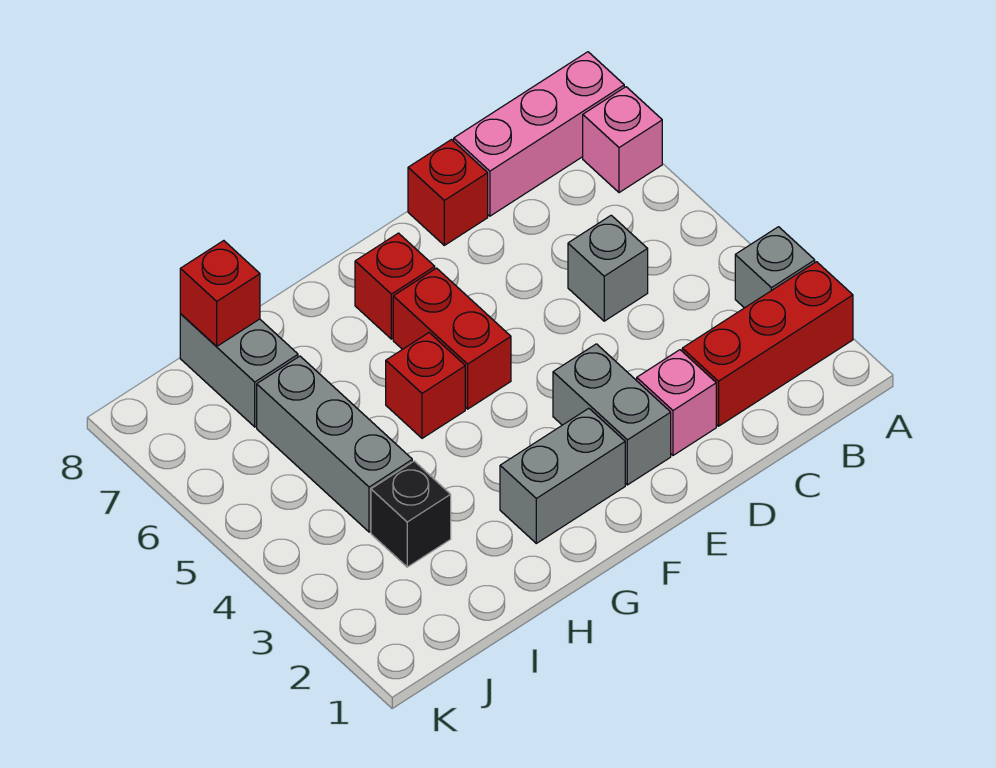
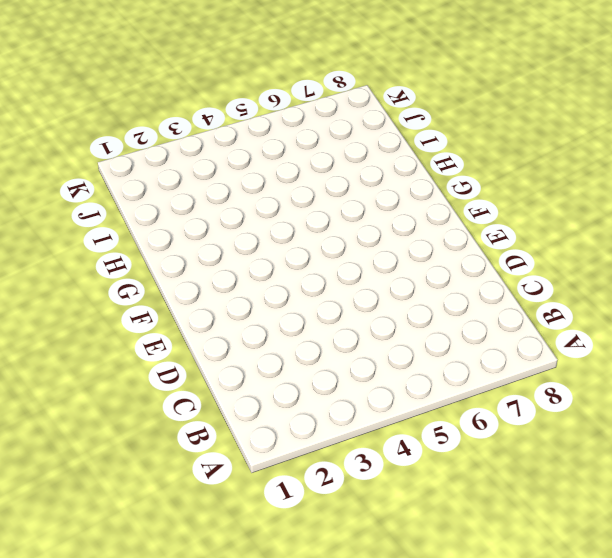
none -> red 1x3 brick [682,262,853,426]
none -> grey 1x1 brick [735,227,815,308]
none -> pink 1x1 brick [583,87,662,193]

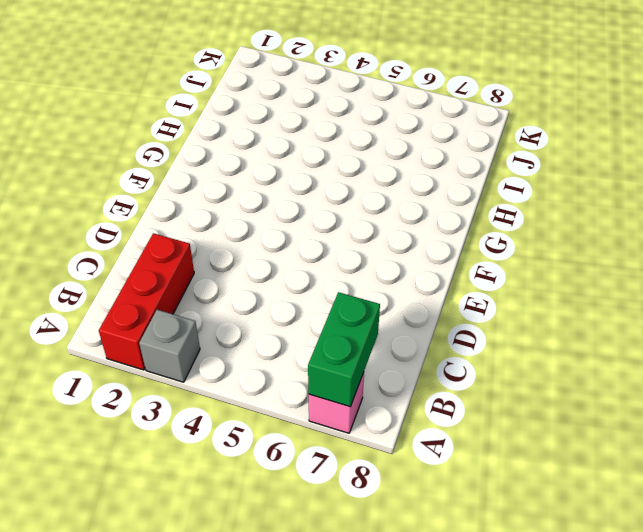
green 1x2 brick [308,292,380,407] -> none
none -> pink 1x3 brick [454,52,624,216]
none -> grey 1x1 brick [568,215,648,321]
none -> pink 1x1 brick [637,350,716,455]

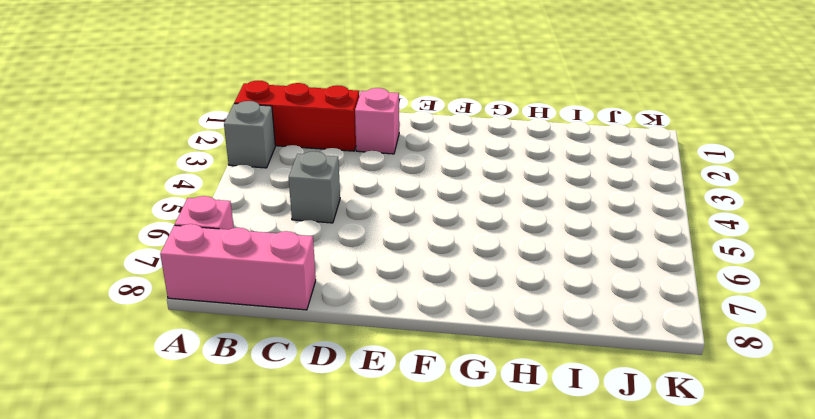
none -> red 1x1 brick [408,140,488,245]
none -> grey 1x2 brick [553,344,671,485]
none -> grey 1x2 brick [500,408,625,543]

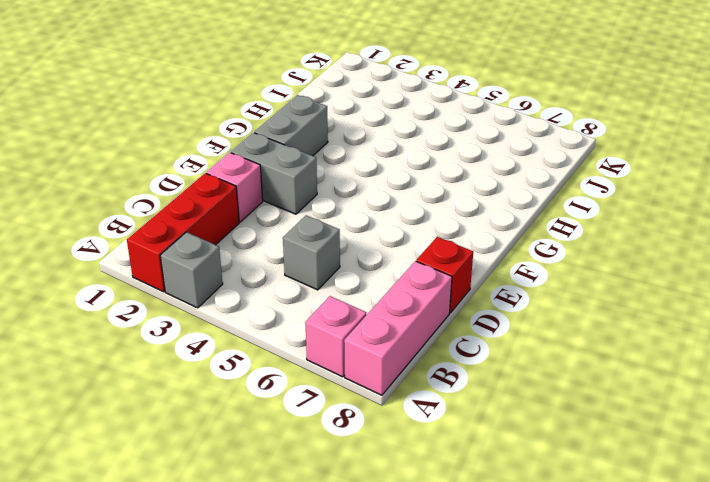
none -> red 1x2 brick [393,268,511,409]
none -> red 1x1 brick [355,233,435,339]
none -> red 1x1 brick [386,333,465,438]

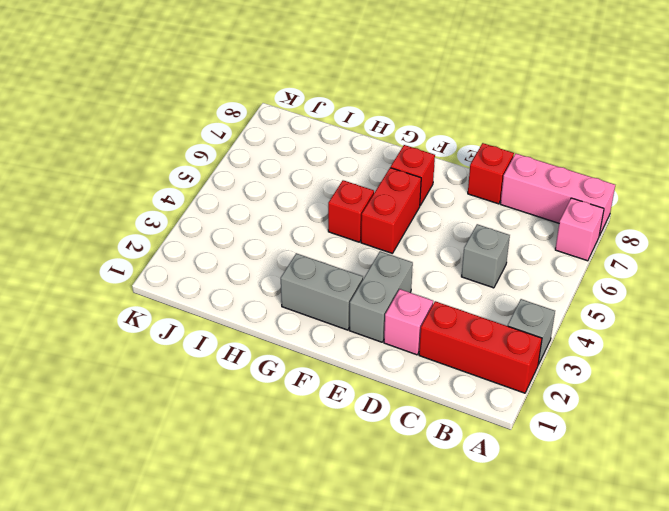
none -> black 1x1 brick [371,461,451,567]
none -> grey 1x3 brick [257,356,412,532]
none -> grey 1x2 brick [180,314,298,427]

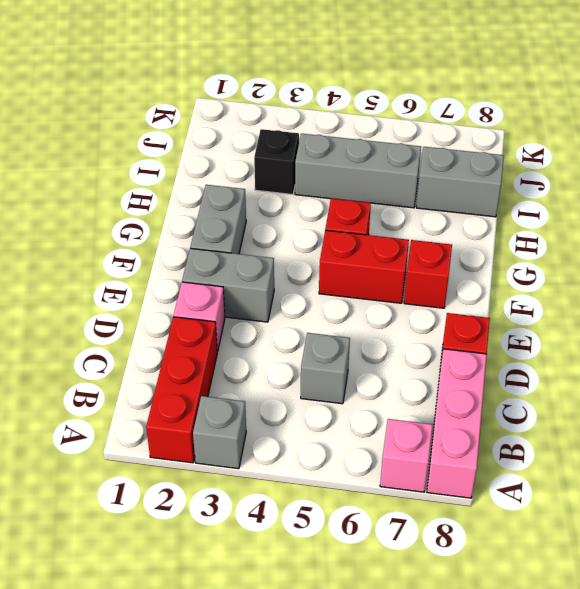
none -> red 1x1 brick [180,241,260,346]

